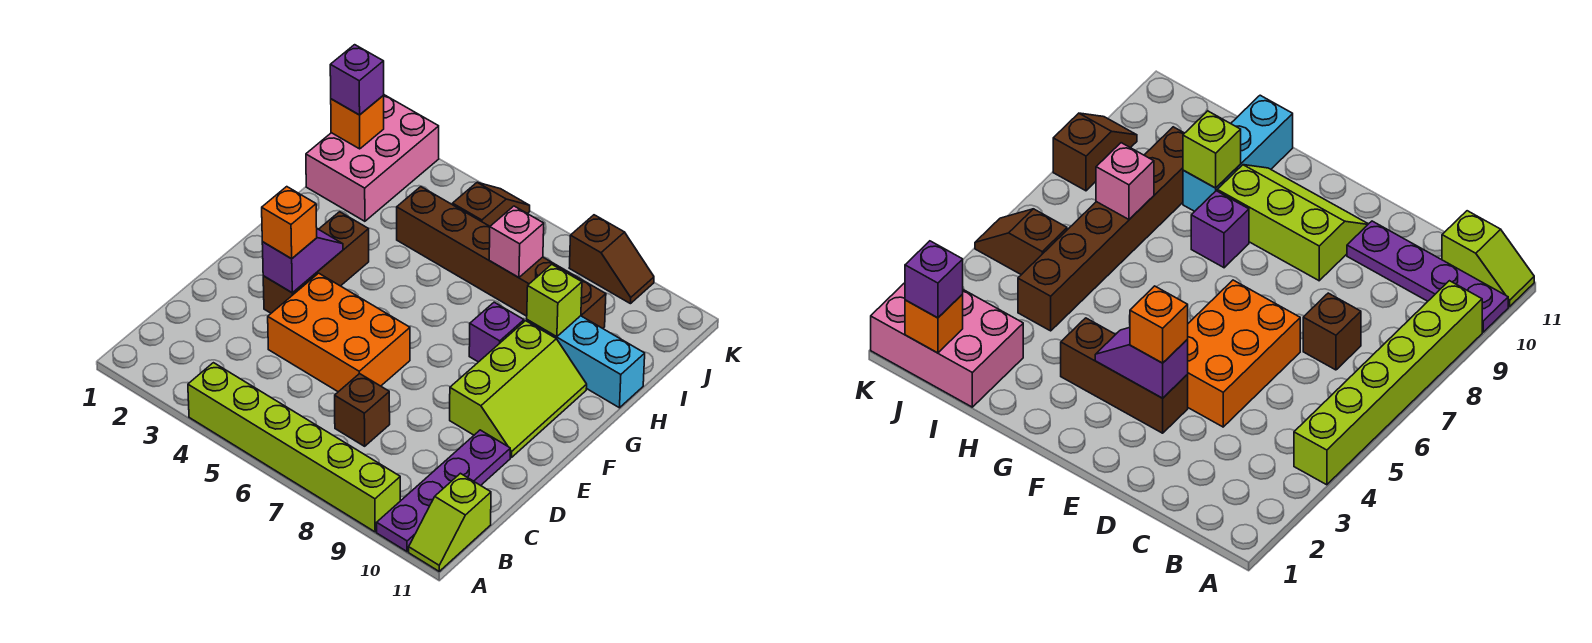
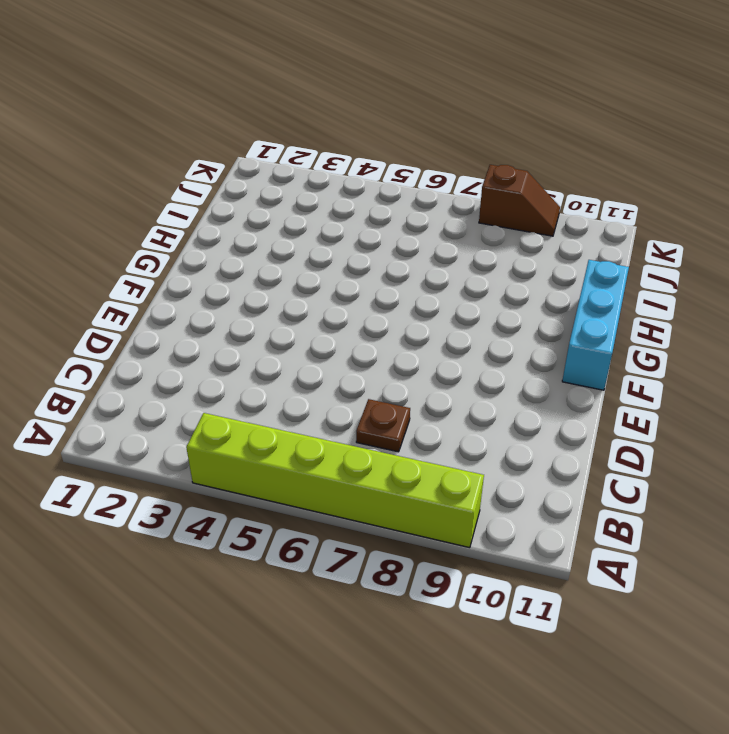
brown 1x1 plate [356,399,410,452] -> brown 1x1 brick [335,373,390,446]
cyan 1x3 brick [562,260,629,390] -> cyan 1x3 brick turned to [527,316,645,408]
none -> purple 1x4 plate [377,430,510,552]
none -> lime 1x2 slope [409,473,491,571]
none -> orange 2x3 brick [268,273,410,392]

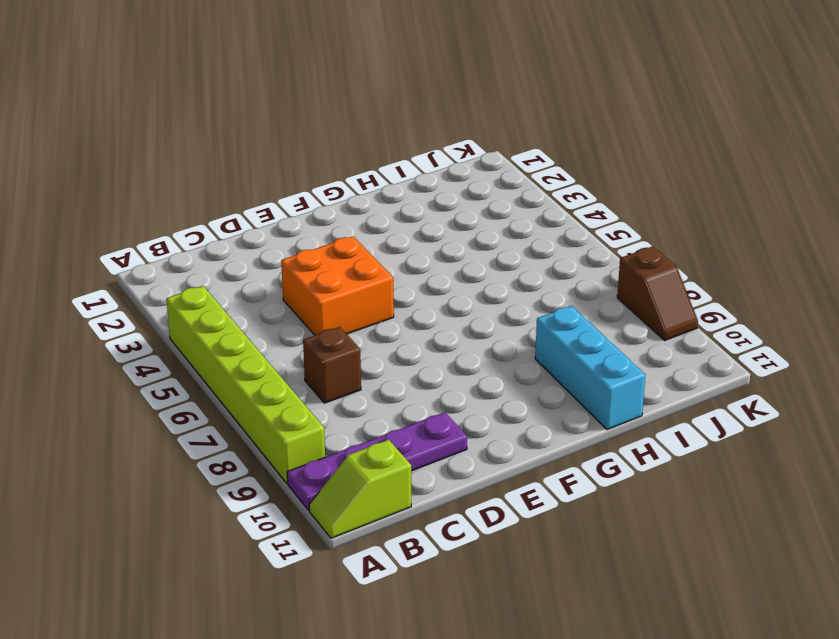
orange 2x2 brick [281,236,394,335] -> orange 2x3 brick [268,273,410,392]
none -> brown 1x3 brick [263,212,369,313]
none -> lime 2x3 slope [450,321,587,457]
none -> purple 1x1 brick [469,302,524,362]

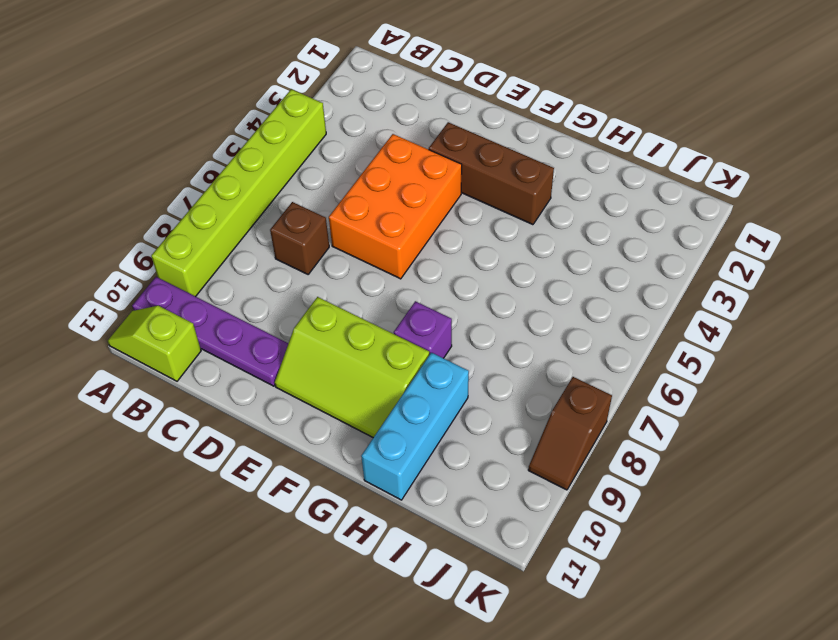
none -> pink 2x3 brick [306,95,439,221]
none -> brown 1x6 brick [397,187,606,328]
none -> brown 1x2 slope [453,182,530,226]

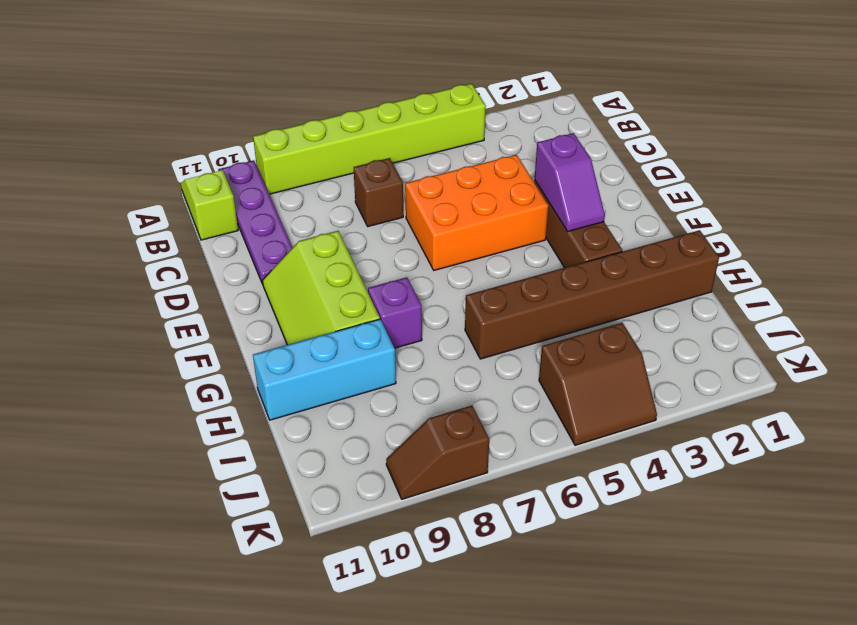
brown 1x6 brick [465,230,719,359] -> brown 1x6 brick moved to [397,187,606,328]
brown 2x2 slope [539,323,657,445] -> brown 1x2 slope [453,182,530,226]
none -> pink 2x3 brick [306,95,439,221]
none -> lime 1x1 brick [527,264,582,337]
none -> pink 1x1 brick [489,206,544,278]

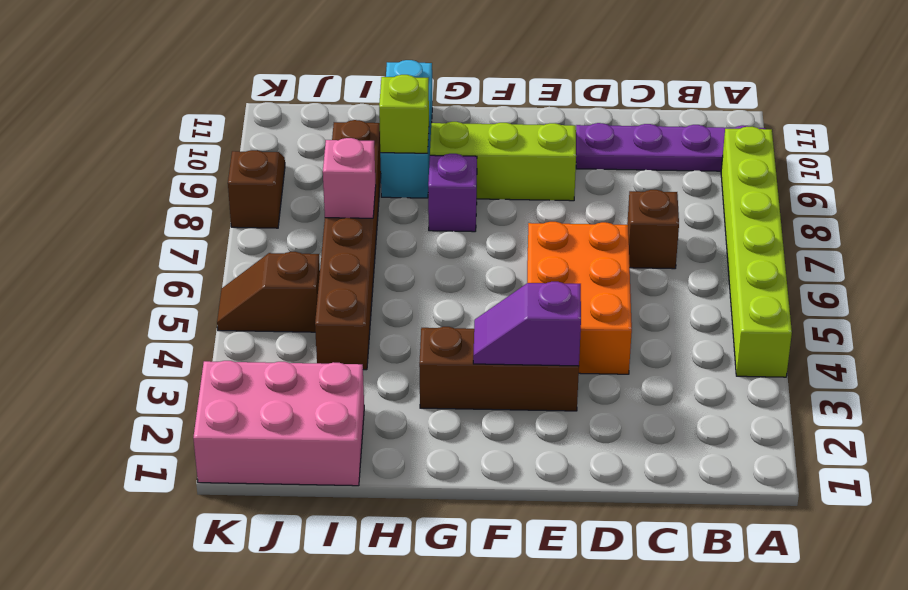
none -> lime 1x2 slope [409,473,491,571]
none -> orange 1x1 brick [331,96,384,149]
none -> orange 1x1 brick [262,187,317,259]

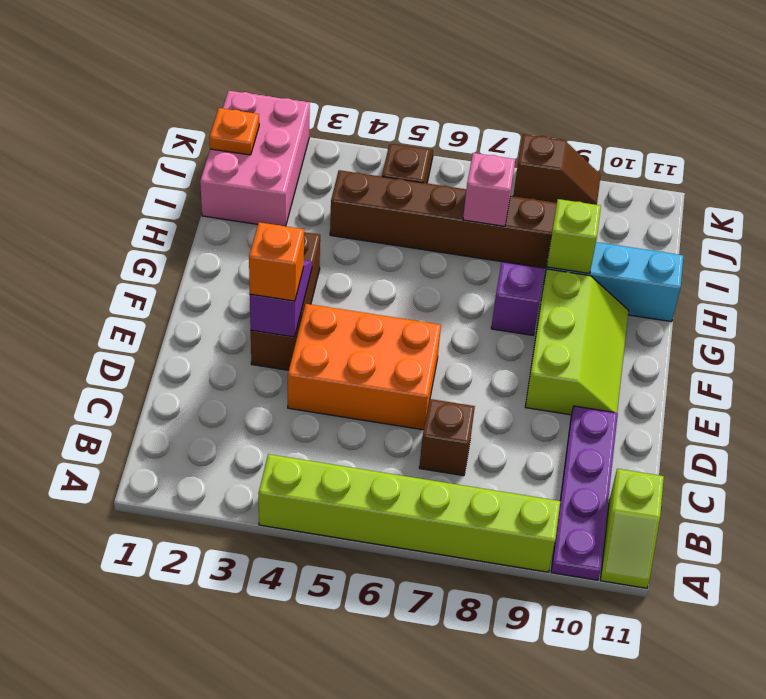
orange 1x1 plate [209,108,259,155] -> orange 1x1 brick [331,96,384,149]
none -> purple 1x1 brick [330,45,384,115]

